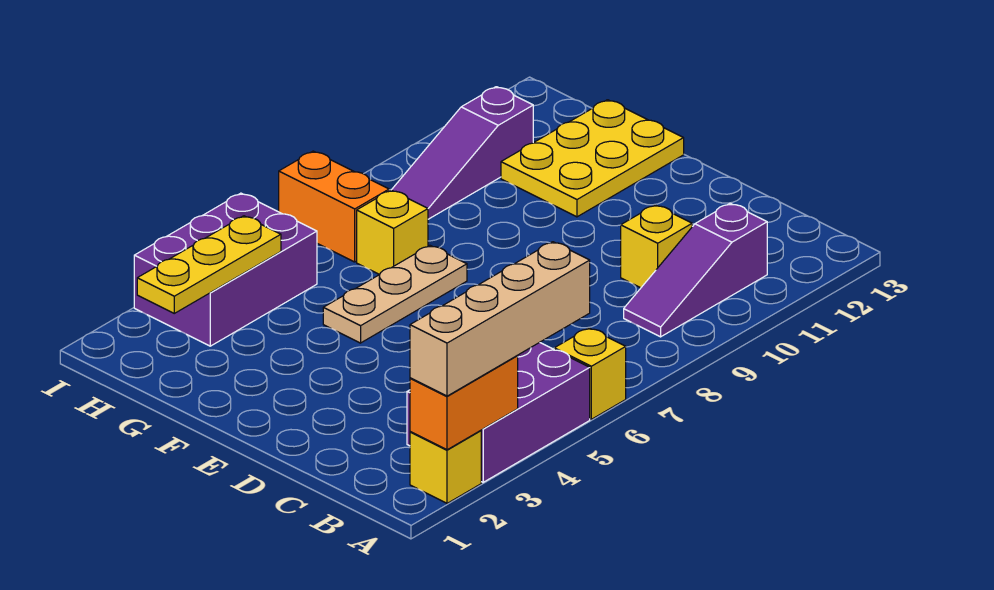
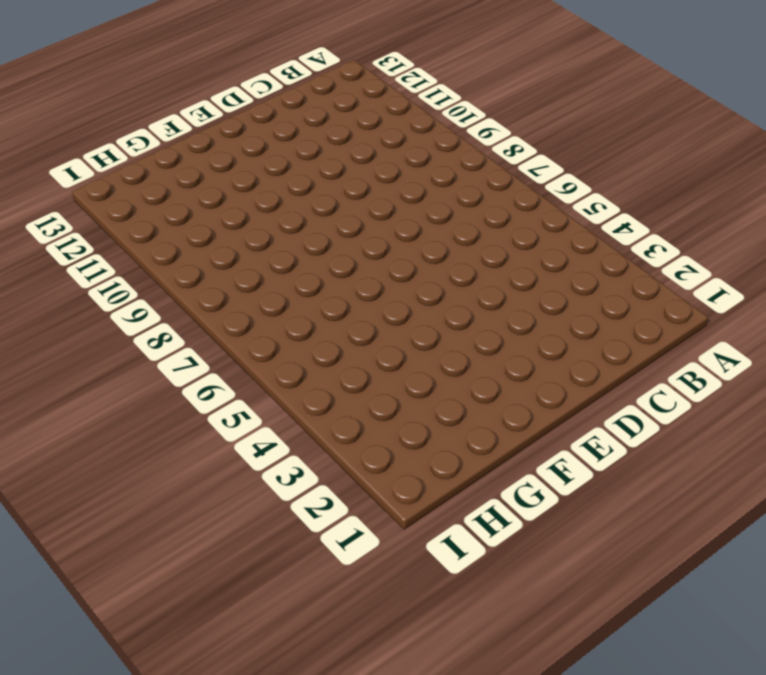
none -> yellow 1x1 brick [410,431,481,503]
none -> purple 2x3 brick [407,342,590,482]
none -> yellow 1x1 brick [554,328,626,419]

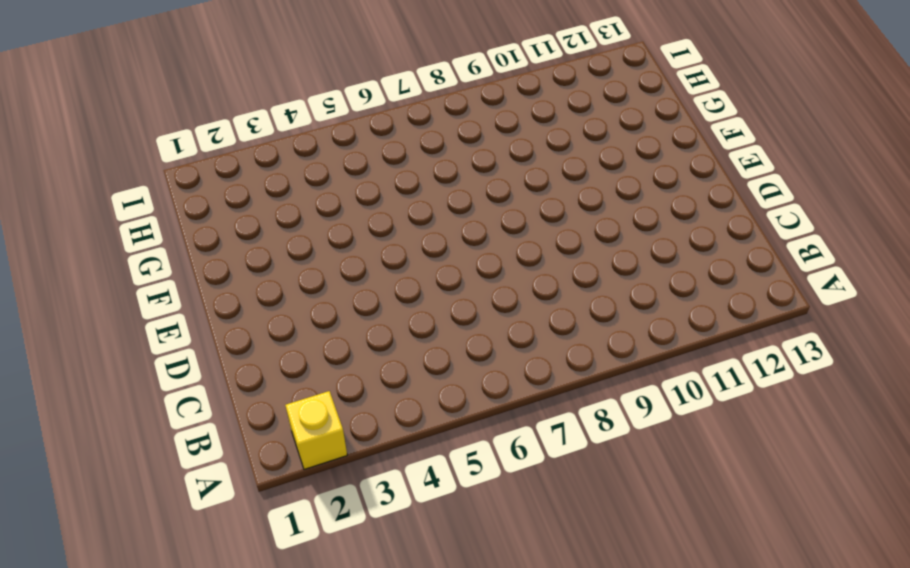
none -> purple 2x3 brick [407,342,590,482]
none -> yellow 1x1 brick [554,328,626,419]
none -> purple 1x3 slope [624,203,767,337]

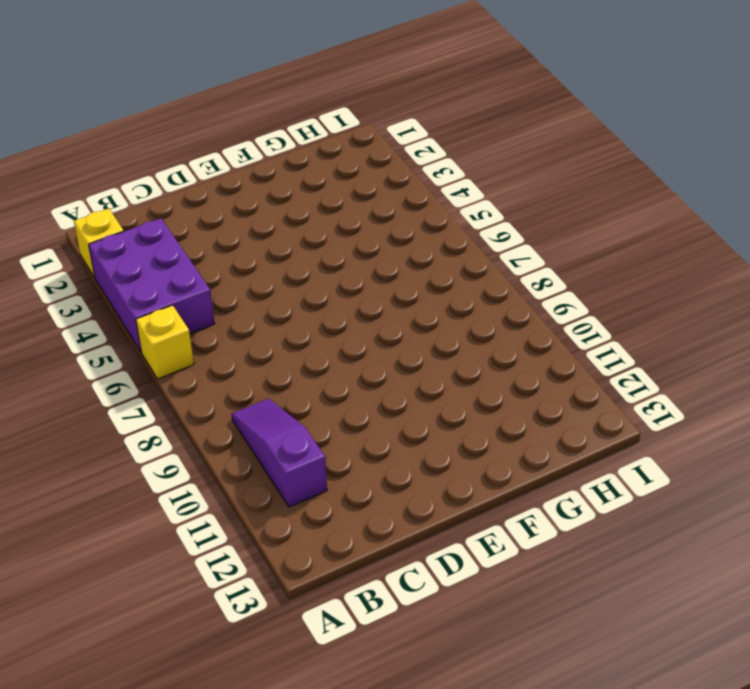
none -> yellow 1x1 brick [621,205,692,288]
none -> tan 1x3 plate [323,245,467,343]
none -> yellow 2x3 plate [501,100,684,217]

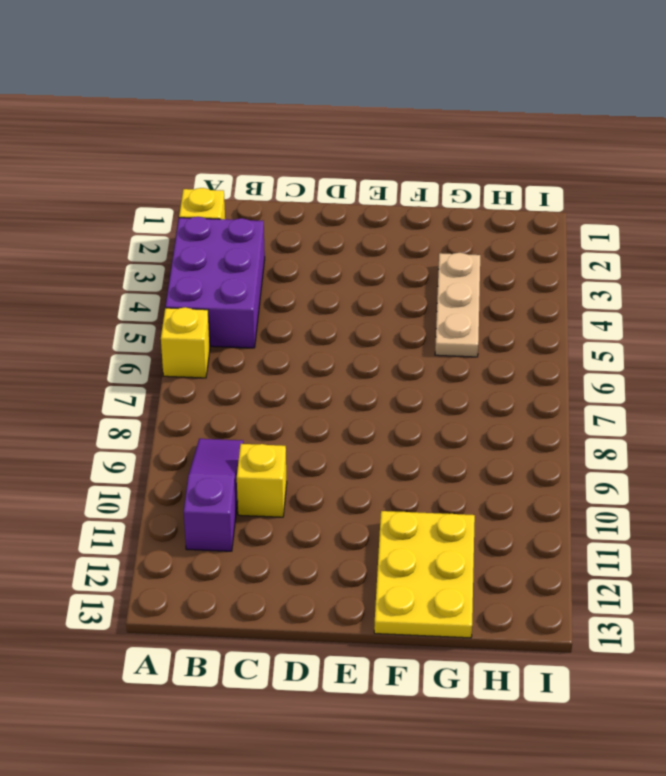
tan 1x3 plate [435,253,480,357] -> tan 1x3 plate moved to [323,245,467,343]
none -> yellow 1x1 brick [357,190,428,275]
none -> purple 2x3 brick [134,193,317,346]
none -> orange 1x2 brick [279,151,389,262]

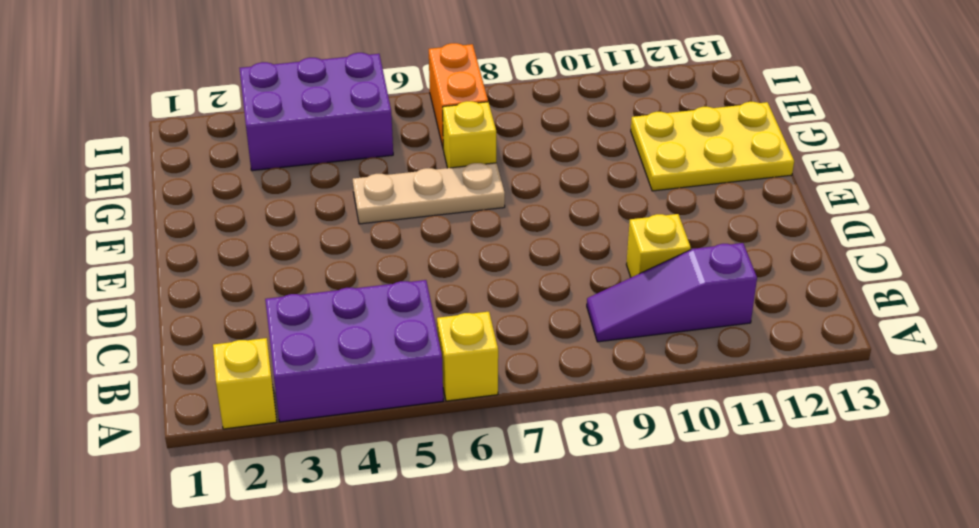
none -> purple 1x3 slope [392,87,533,219]
none -> orange 1x2 brick [410,356,518,450]
none -> yellow 1x3 plate [137,216,281,313]

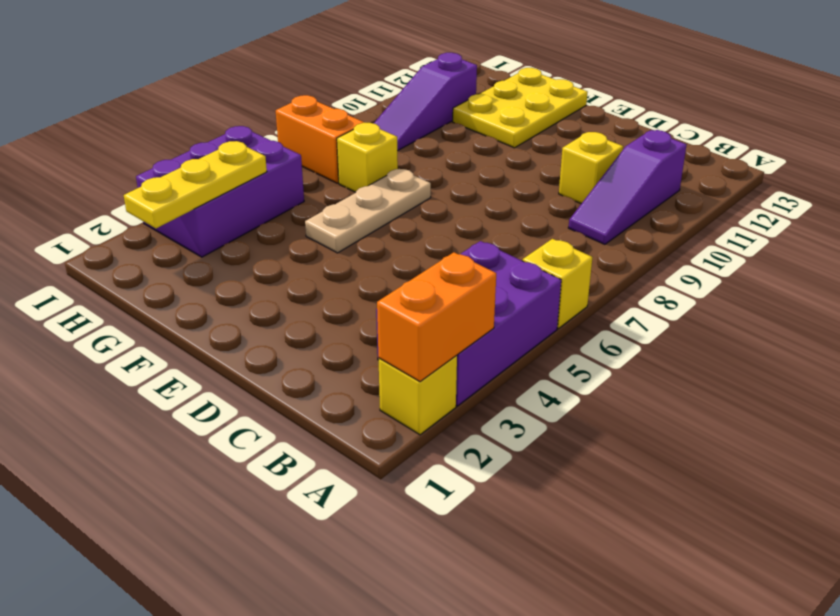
none -> tan 1x4 brick [410,242,590,396]

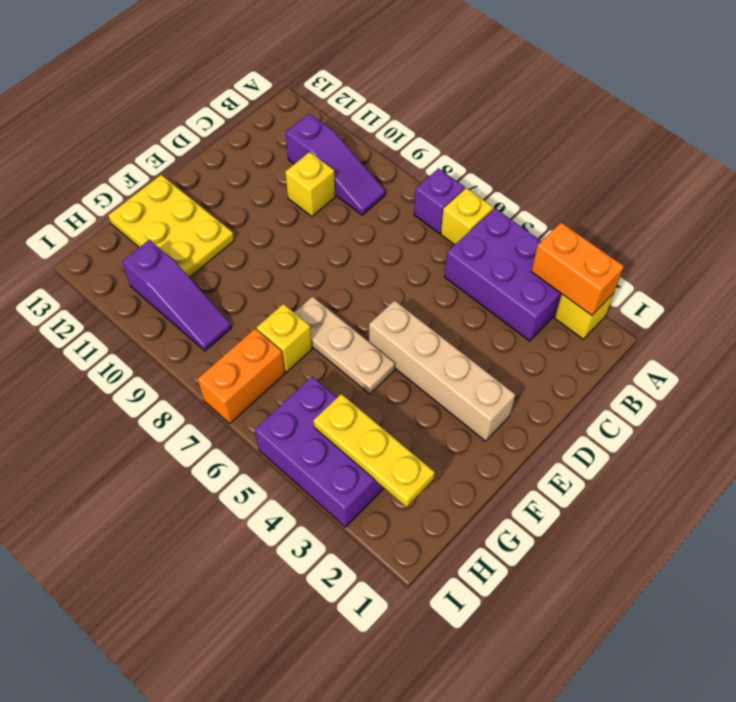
purple 1x1 brick [414,168,465,233] -> none
tan 1x4 brick [369,301,515,441] -> tan 1x4 brick moved to [410,242,590,396]

